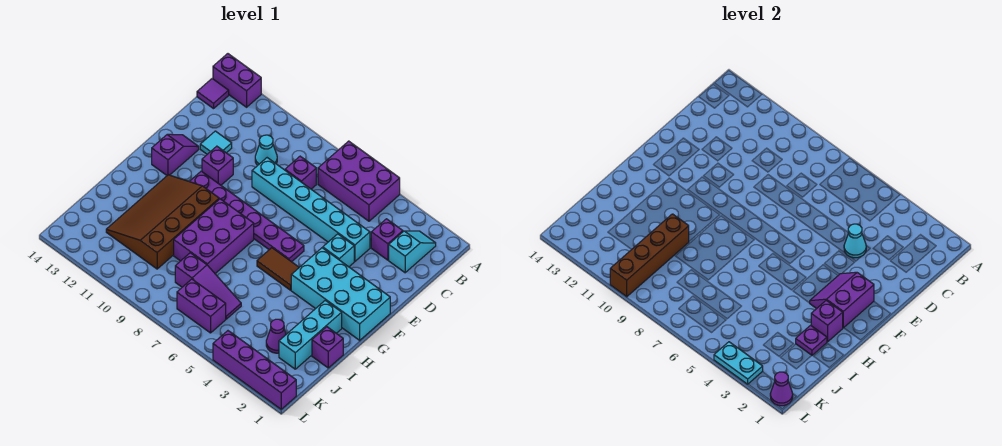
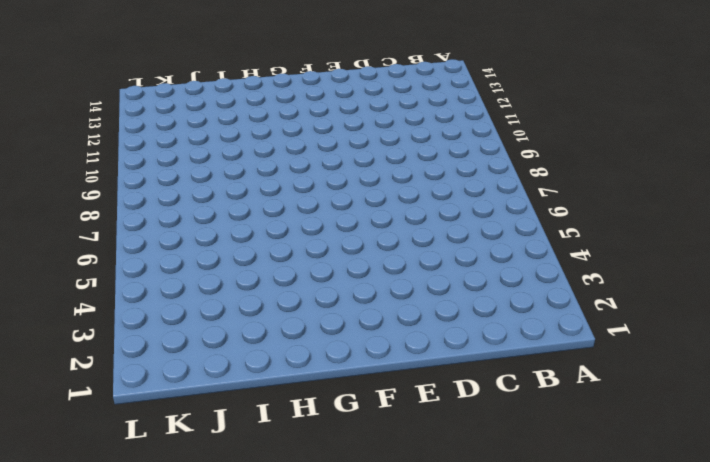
none -> purple 2x3 brick [318,141,400,221]
none -> purple 1x2 brick [213,54,261,107]
none -> cyan 1x2 slope [389,231,436,273]
none -> purple 1x1 tile [197,79,229,109]

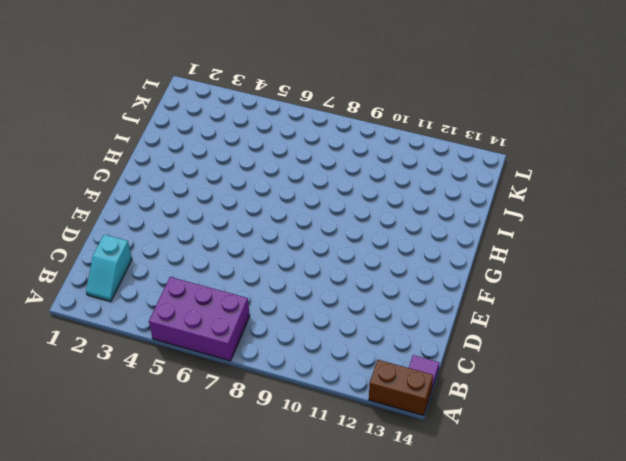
brown 1x2 brick [369,360,433,416] -> purple 1x2 brick [213,54,261,107]
none -> purple 1x1 brick [371,219,403,260]
none -> purple 1x1 brick [285,156,316,189]
none -> cyan 1x1 cone [255,135,277,165]
none -> cyan 1x6 brick [252,158,370,261]

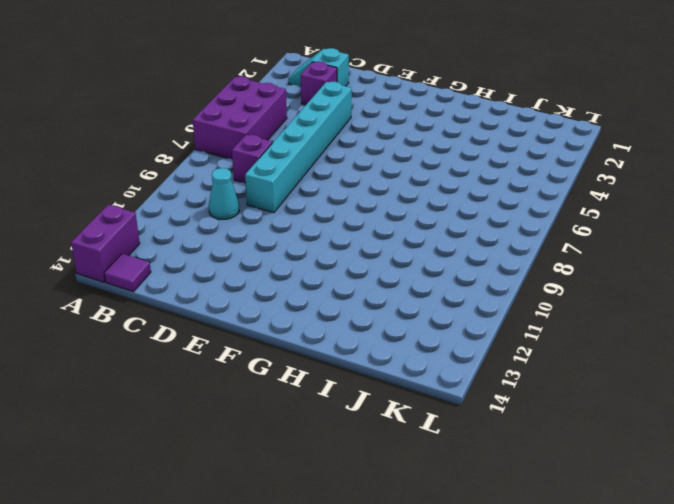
none -> cyan 1x1 tile [200,131,232,154]
none -> cyan 1x1 brick [323,234,354,267]
none -> purple 1x1 brick [202,146,233,185]
none -> purple 1x2 slope [152,134,199,175]

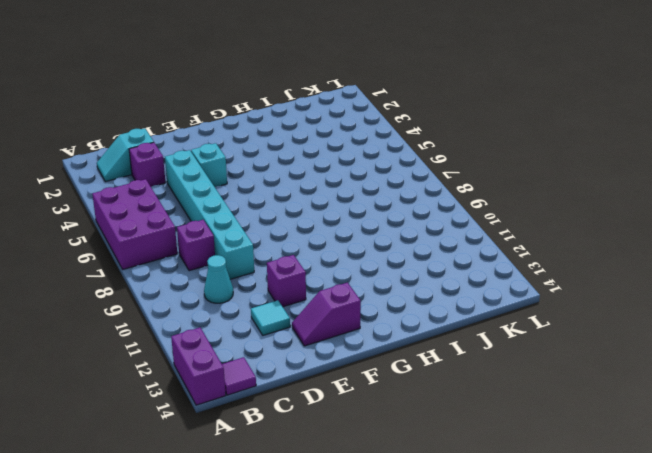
none -> cyan 2x4 brick [291,248,390,340]
none -> purple 1x6 plate [189,171,304,262]
none -> brown 1x2 tile [257,248,299,290]
none -> purple 2x3 brick [174,199,254,273]

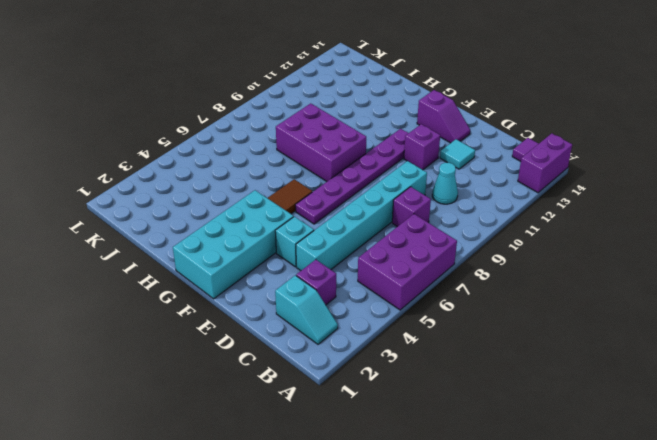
none -> brown 3x4 slope [106,175,219,269]
none -> cyan 1x3 brick [279,300,342,369]
none -> purple 1x1 brick [312,327,343,368]
none -> purple 1x1 cone [266,319,286,353]

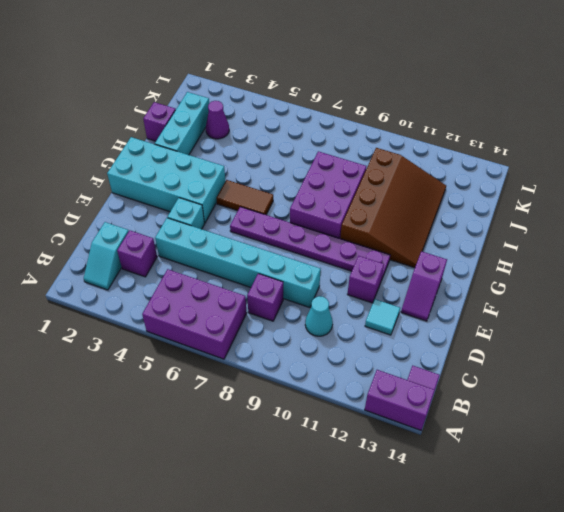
none -> purple 1x3 slope [175,253,241,319]
none -> purple 1x2 brick [177,279,226,333]
none -> purple 1x4 brick [213,331,296,409]
none -> cyan 1x1 cone [844,224,866,258]

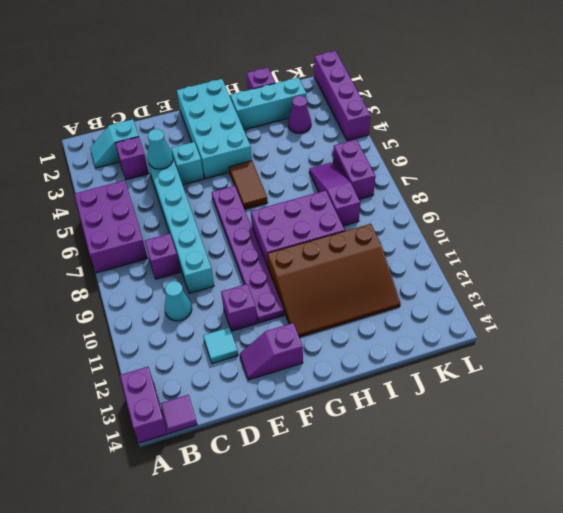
none -> purple 2x2 slope [810,272,874,328]
none -> purple 1x1 brick [811,300,843,342]
none -> purple 1x1 plate [796,325,827,355]
none -> brown 1x4 brick [610,214,689,297]

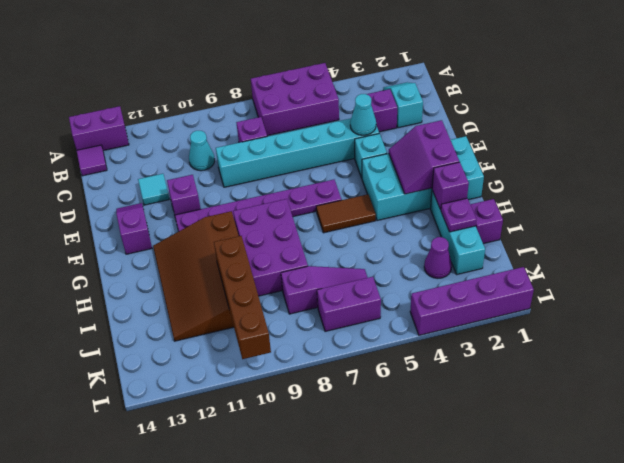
none -> purple 1x1 cone [770,372,793,406]
none -> cyan 1x2 plate [714,342,763,384]

